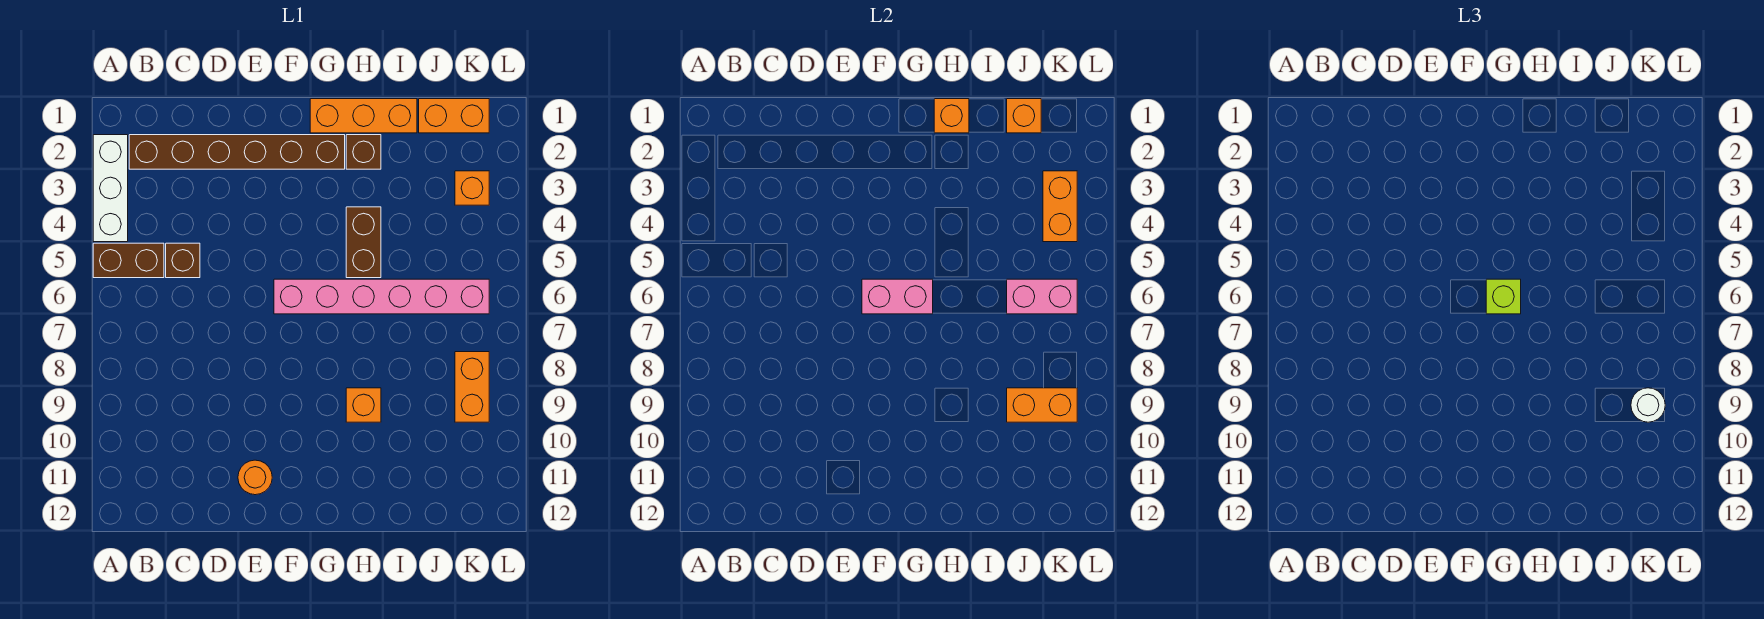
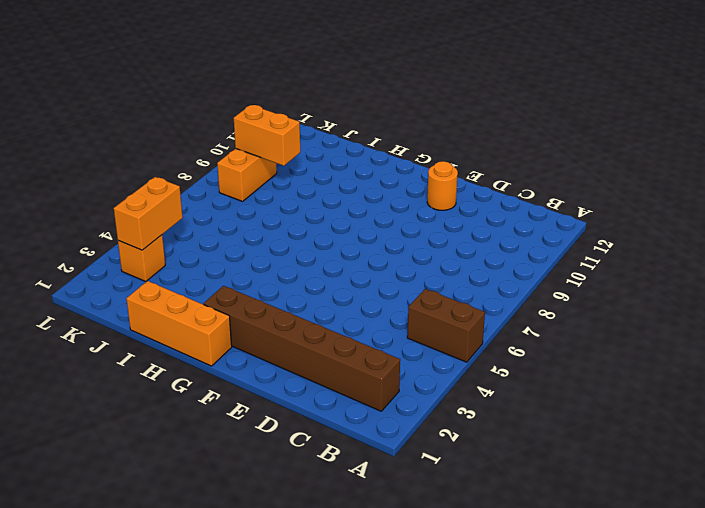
none -> white 1x3 brick [93,135,128,242]
none -> brown 1x1 brick [166,243,200,278]
none -> pink 1x6 brick [274,279,489,314]

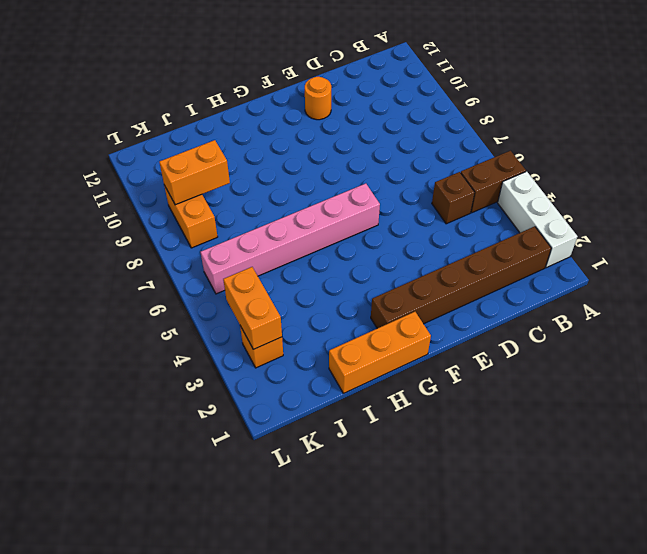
none -> brown 1x1 brick [346,135,381,169]
none -> brown 1x2 brick [346,207,381,278]
none -> orange 1x1 brick [346,388,381,422]

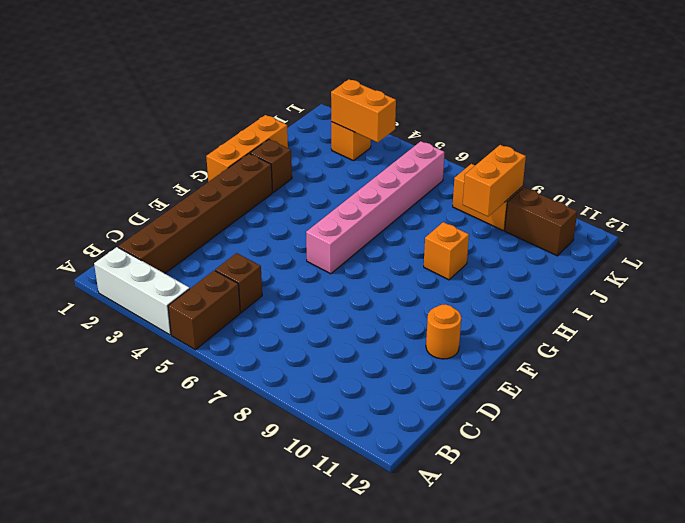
brown 1x2 brick [505,187,577,256] -> brown 1x2 brick moved to [346,207,381,278]
none -> orange 1x2 brick [419,99,489,133]
none -> pink 1x2 brick [862,279,933,314]
none -> orange 1x1 brick [934,99,969,133]

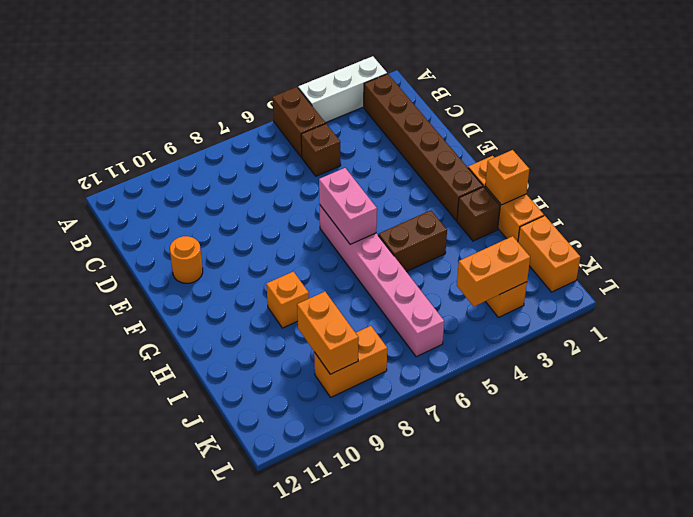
none -> orange 1x1 brick [1007,99,1041,133]
none -> pink 1x2 brick [1007,279,1077,314]
none -> lime 1x1 brick [1486,279,1521,314]

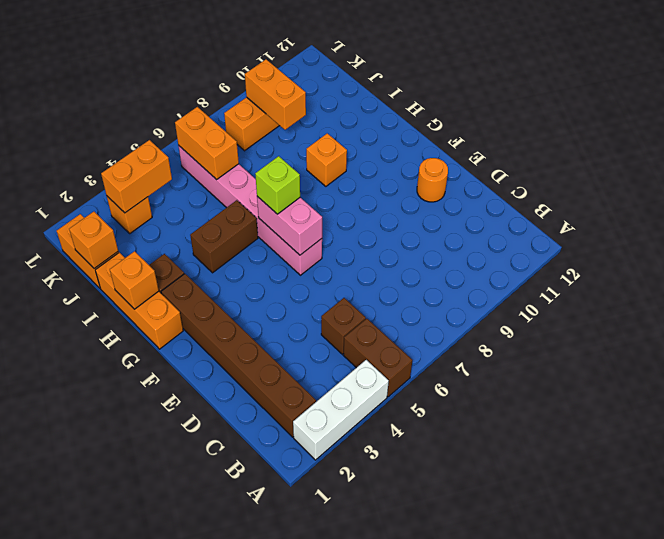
orange 1x2 brick [175,107,239,180] -> pink 1x2 brick [1007,279,1077,314]
none -> white 1x1 round brick [1631,388,1665,422]

